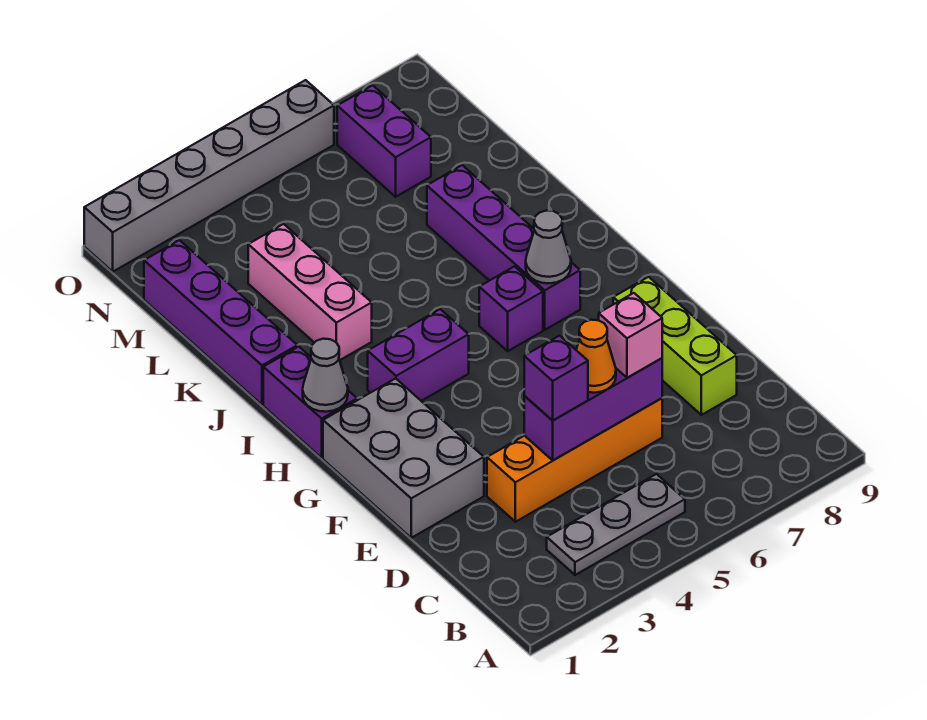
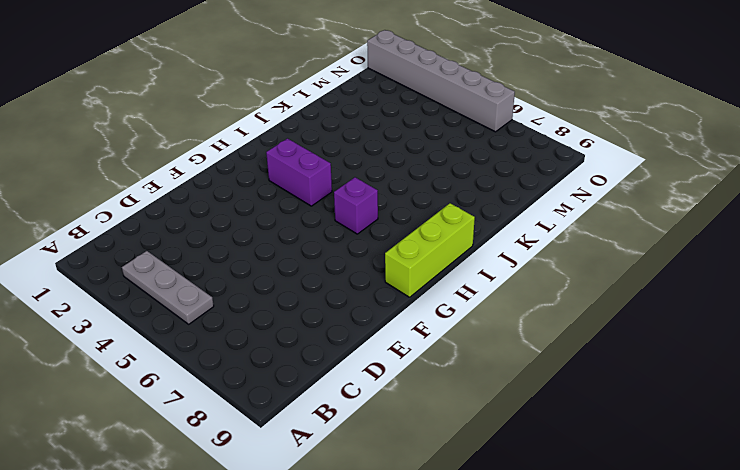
lime 1x3 brick [385,203,475,297] -> lime 1x3 brick moved to [613,277,737,415]
none -> orange 1x4 brick [487,398,662,522]
none -> grey 2x3 brick [323,378,484,538]
none -> purple 1x2 brick [263,347,357,458]

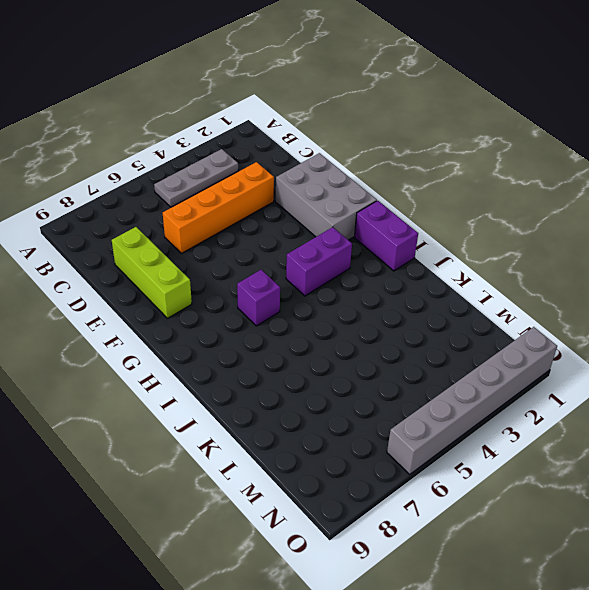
none -> purple 1x4 brick [427,165,580,330]
none -> purple 1x4 brick [144,240,297,405]
none -> pink 1x3 brick [248,224,372,360]

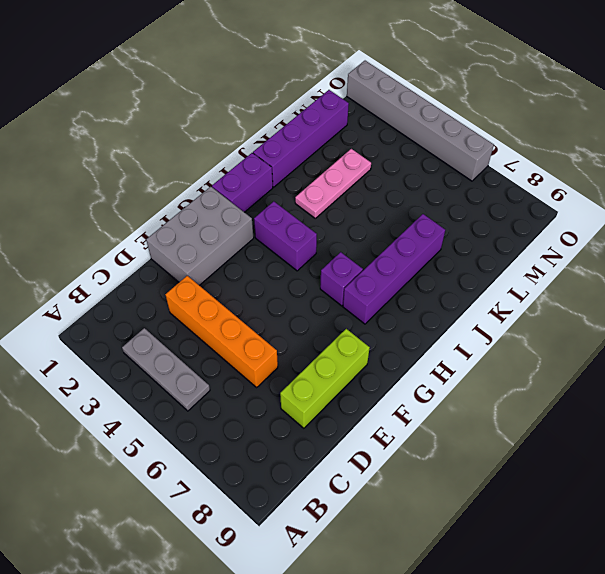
pink 1x3 plate [295,149,371,218] -> pink 1x3 brick [248,224,372,360]
none -> purple 1x2 brick [337,85,431,197]
none -> purple 1x3 brick [524,358,662,460]
none -> grey 1x1 cone [303,339,348,412]

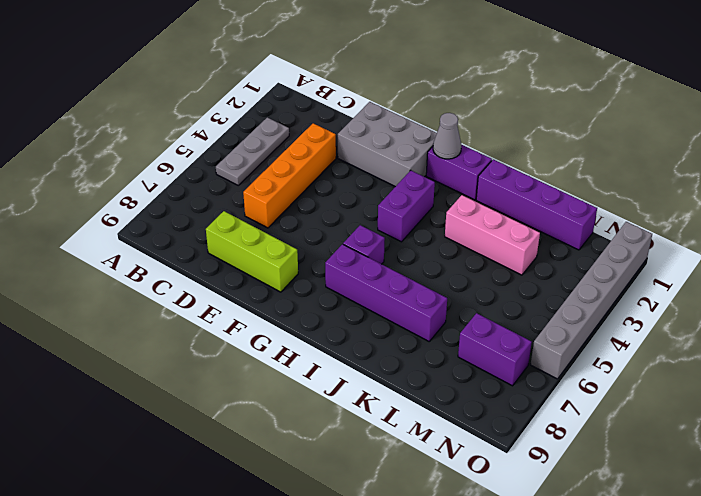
none -> purple 1x3 brick [524,358,662,460]
none -> grey 1x1 cone [526,211,571,283]
none -> purple 1x1 brick [524,336,588,421]

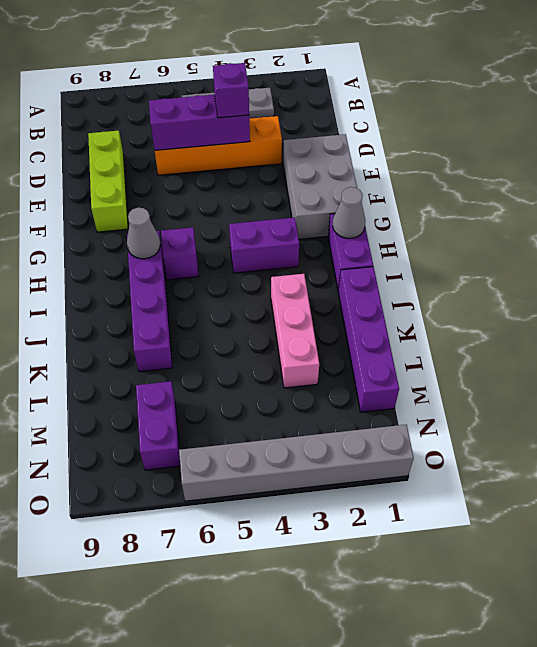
none -> orange 1x1 cone [576,320,616,393]
none -> pink 1x1 brick [599,293,662,378]

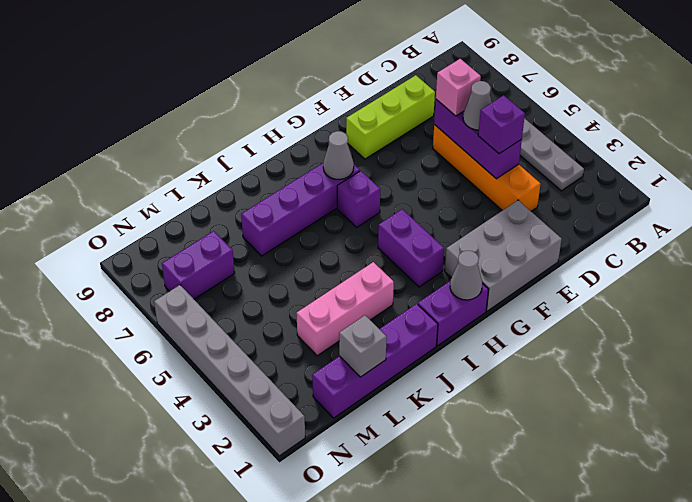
grey 1x1 cone [463,81,492,130] -> orange 1x1 cone [576,320,616,393]
grey 1x1 brick [339,315,387,377] -> none

